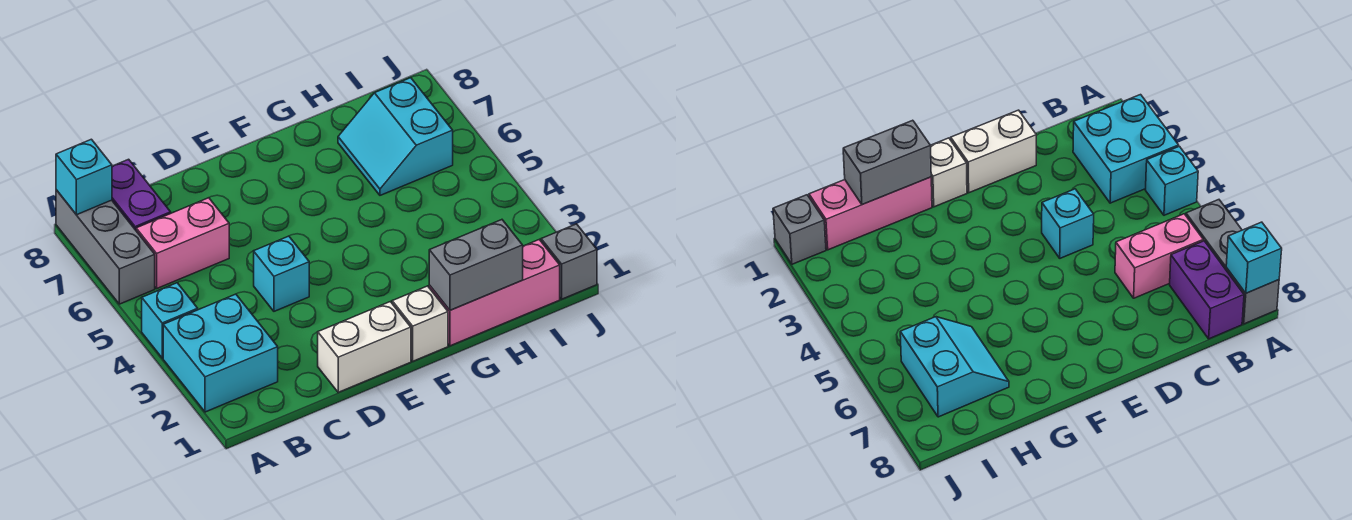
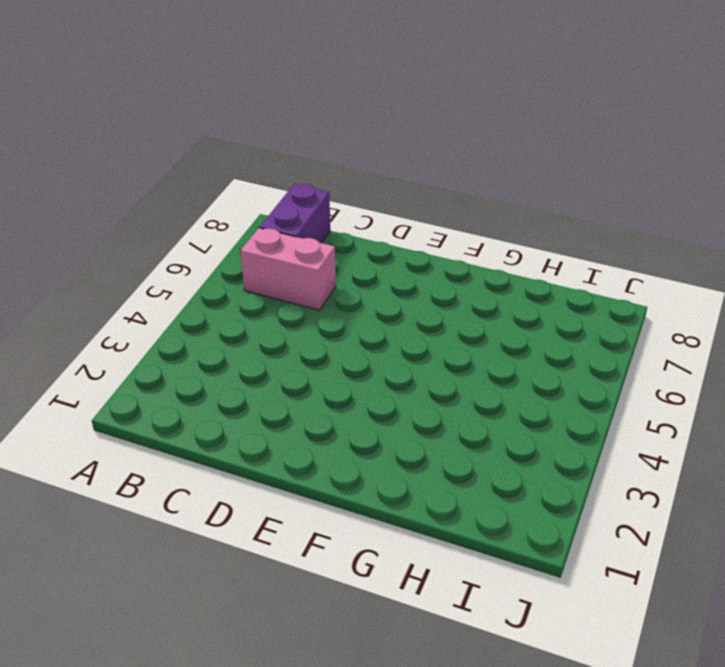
none -> cyan 2x2 brick [163,294,278,412]
none -> cyan 1x1 brick [142,283,198,358]
none -> grey 1x3 brick [56,190,155,304]

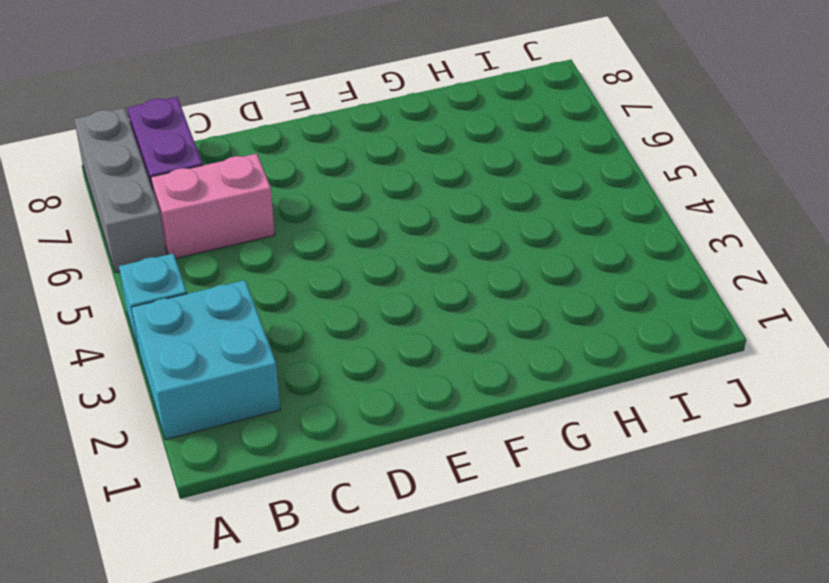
none -> white 1x2 brick [318,302,411,392]
none -> cyan 1x1 brick [254,236,309,311]
none -> white 1x1 brick [392,286,448,361]

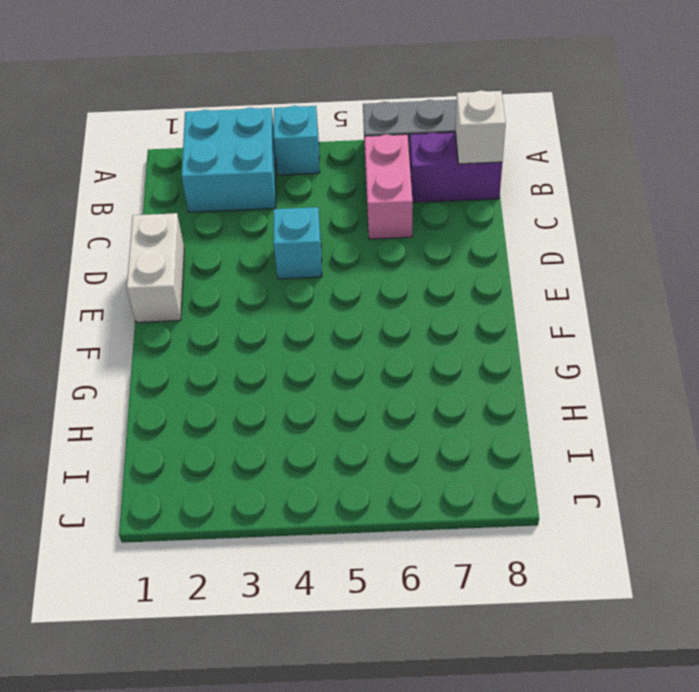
white 1x1 brick [455,90,506,164] -> white 1x1 brick moved to [392,286,448,361]
none -> pink 1x3 brick [429,240,560,346]
none -> cyan 2x2 slope [338,78,453,195]
none -> grey 1x1 brick [541,224,597,299]

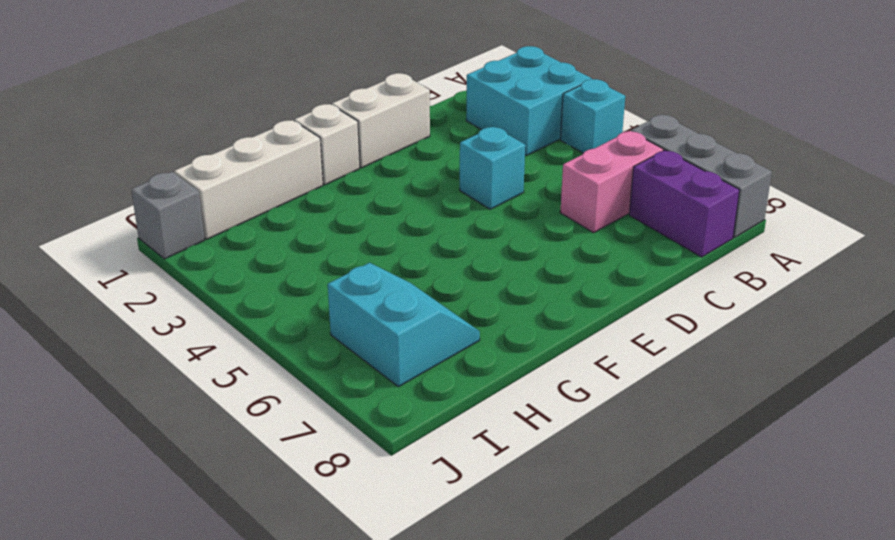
white 1x3 brick [174,120,323,239] -> pink 1x3 brick [429,240,560,346]
none -> cyan 1x1 brick [56,139,112,215]
none -> grey 1x2 brick [429,220,523,310]

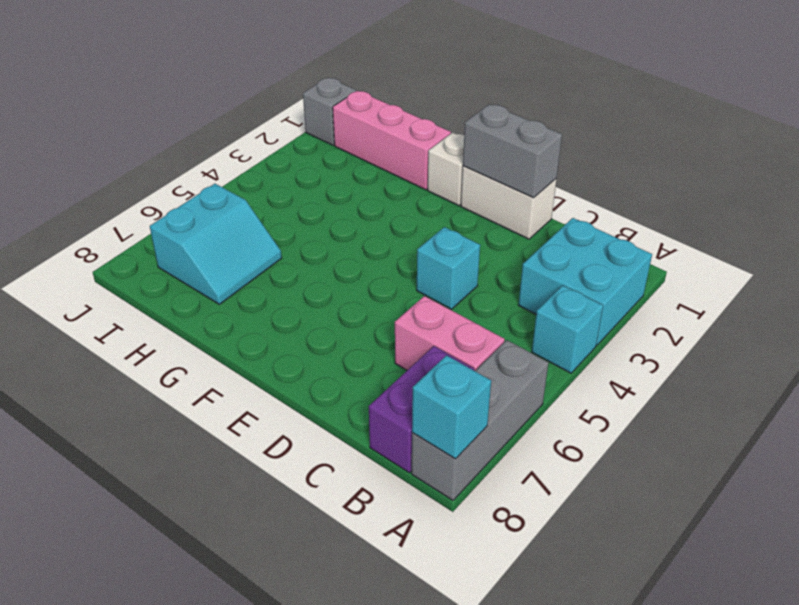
grey 1x2 brick [463,104,562,198] -> grey 1x2 brick moved to [429,220,523,310]

